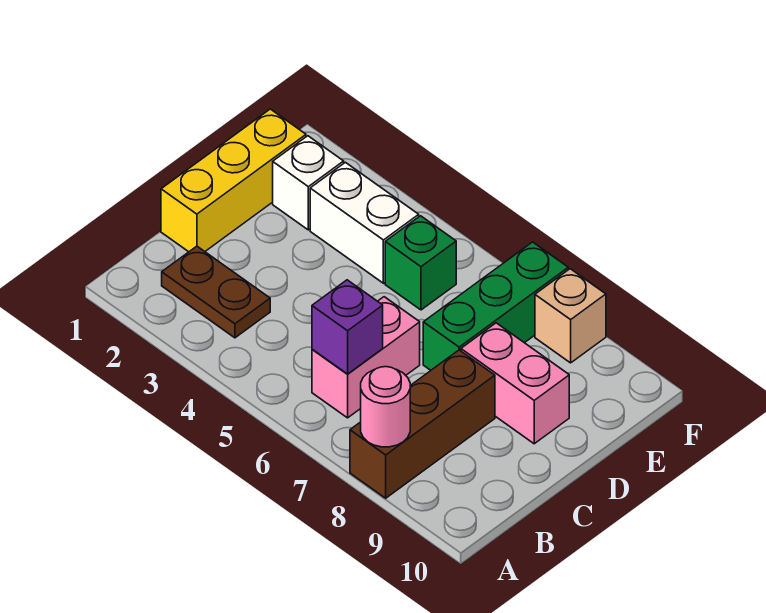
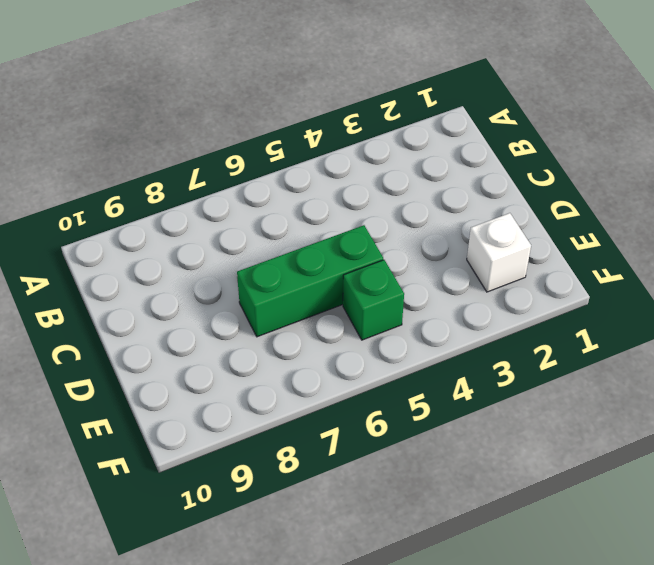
green 1x3 brick [237,225,383,337] -> green 1x3 brick turned to [423,242,568,370]
none -> brown 1x3 brick [350,350,495,498]
none -> brown 1x2 plate [162,246,270,338]
none -> pink 1x2 brick [312,297,420,418]

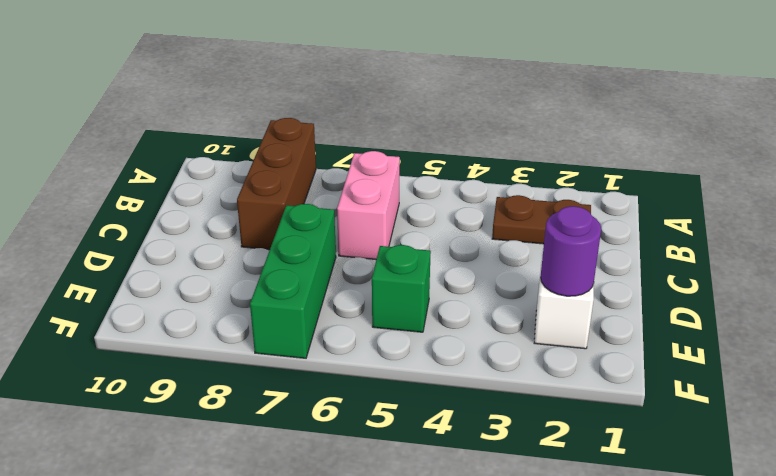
purple 1x1 round brick [541,206,601,296] -> none
none -> yellow 1x3 brick [161,109,306,252]
none -> pink 1x2 brick [461,323,569,444]
none -> white 1x2 brick [310,162,419,283]

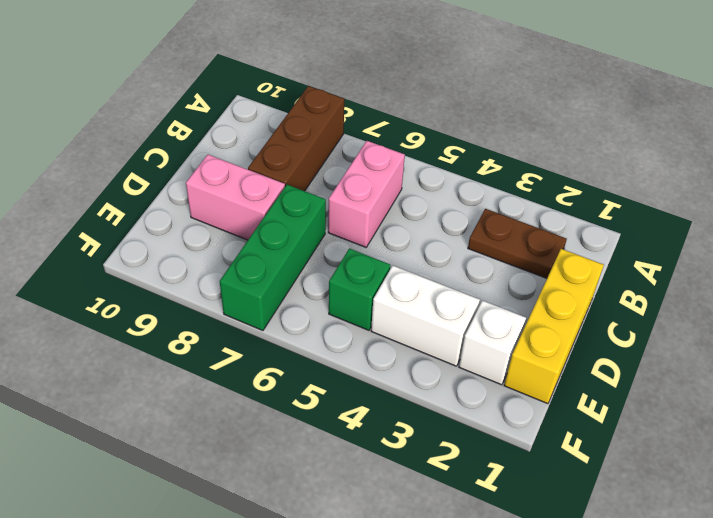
none -> tan 1x1 brick [535,269,606,363]
none -> pink 1x1 round brick [361,367,410,447]
none -> purple 1x1 brick [312,280,383,374]

